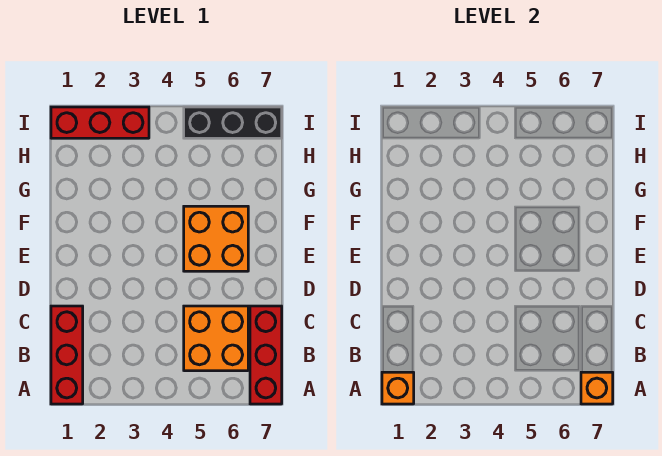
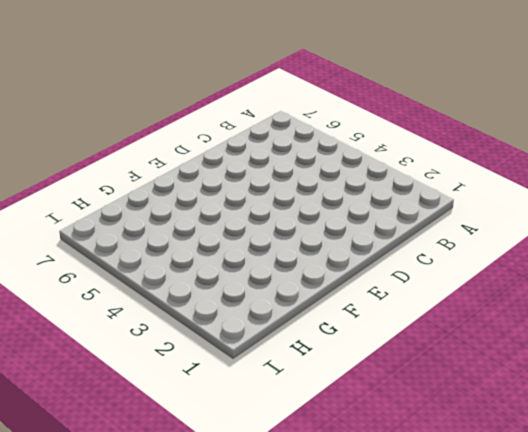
none -> red 1x3 brick [51,306,83,404]
none -> red 1x3 brick [250,306,282,404]

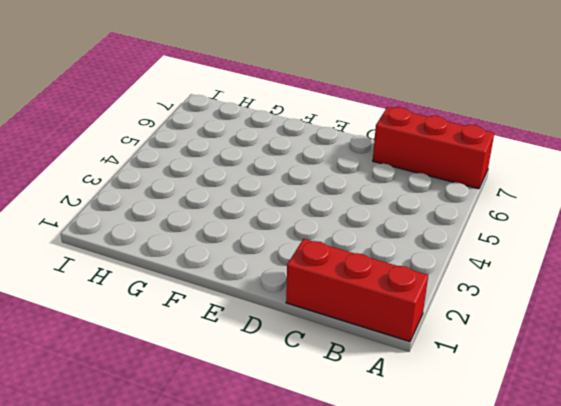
none -> orange 2x2 brick [184,306,248,371]
none -> orange 2x2 brick [184,206,248,271]

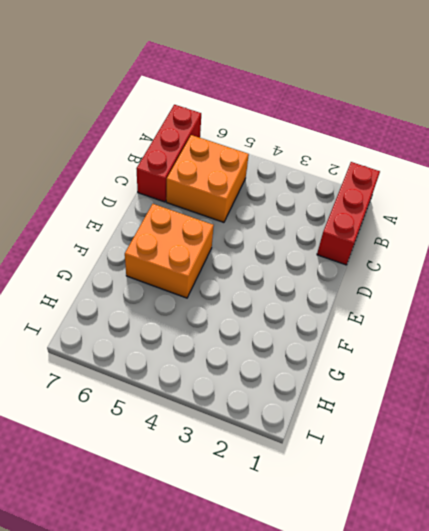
none -> red 1x3 brick [51,107,149,138]
none -> black 1x3 brick [184,107,282,138]

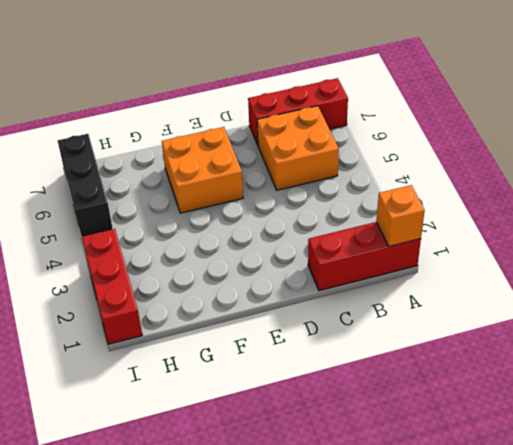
none -> orange 1x1 brick [581,372,613,404]

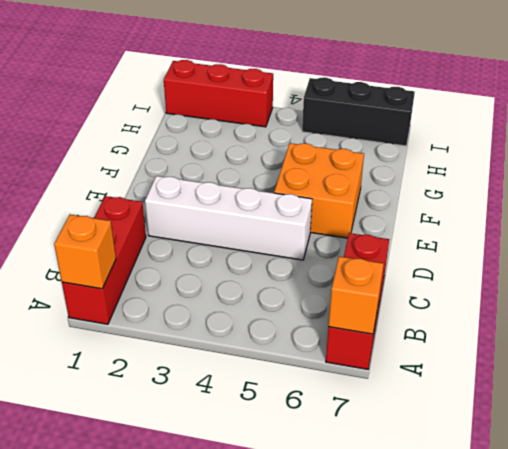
white 1x4 brick [145,176,312,260] -> none
none -> orange 2x2 brick [184,306,248,371]

